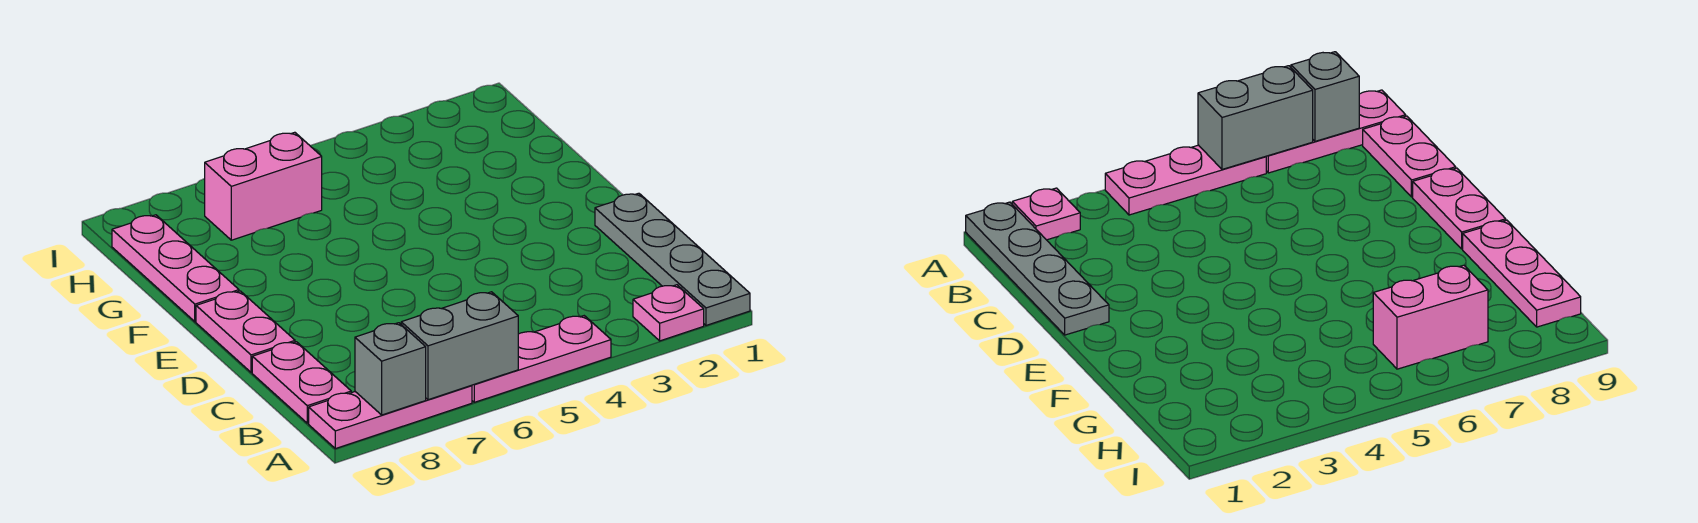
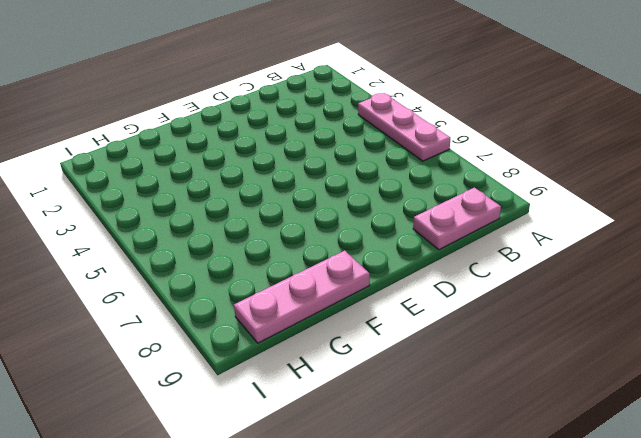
none -> grey 1x4 plate [595,193,750,325]
none -> pink 1x1 plate [633,285,704,341]

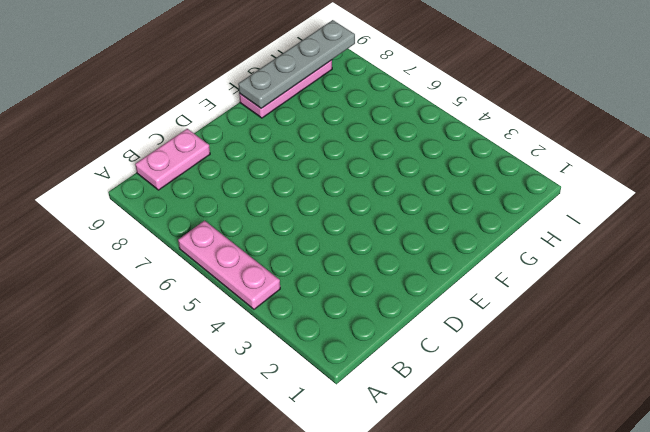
grey 1x4 plate [238,20,355,108] -> grey 1x4 plate moved to [595,193,750,325]
none -> pink 1x1 plate [633,285,704,341]
none -> pink 1x3 plate [309,385,472,449]

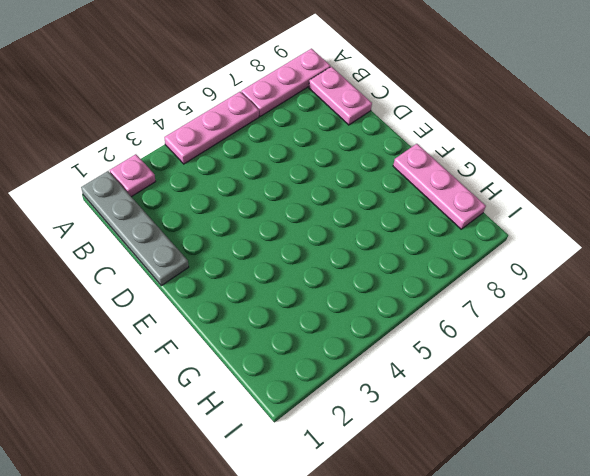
none -> pink 1x2 plate [196,291,295,372]
none -> pink 1x2 brick [205,132,322,240]

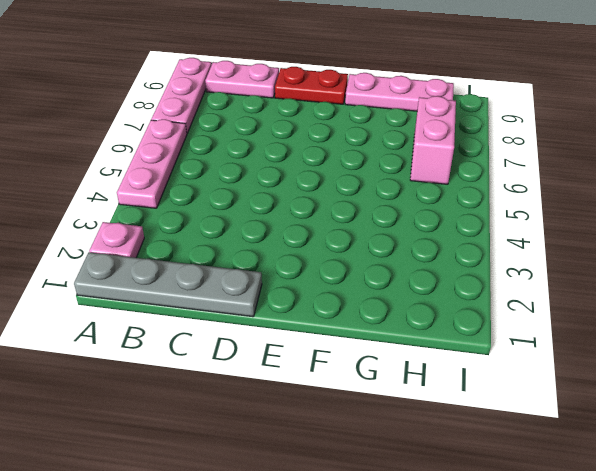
red 1x2 plate [275,67,348,104] -> pink 1x2 plate [196,291,295,372]
none -> grey 1x2 brick [401,292,518,400]
none -> grey 1x1 brick [355,323,426,415]

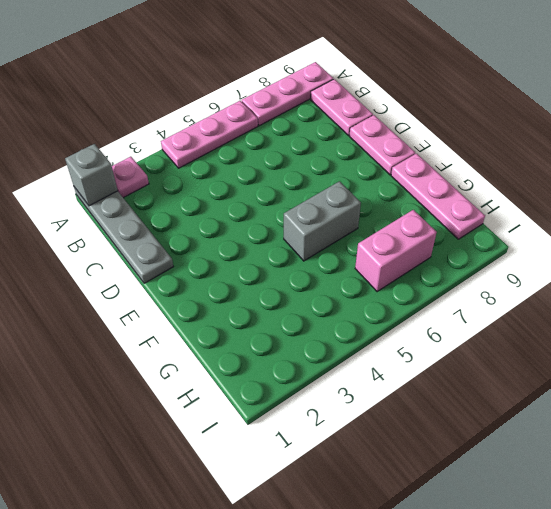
grey 1x1 brick [65,144,118,206] -> grey 1x1 brick moved to [355,323,426,415]
grey 1x2 brick [284,181,361,261] -> grey 1x2 brick moved to [401,292,518,400]

